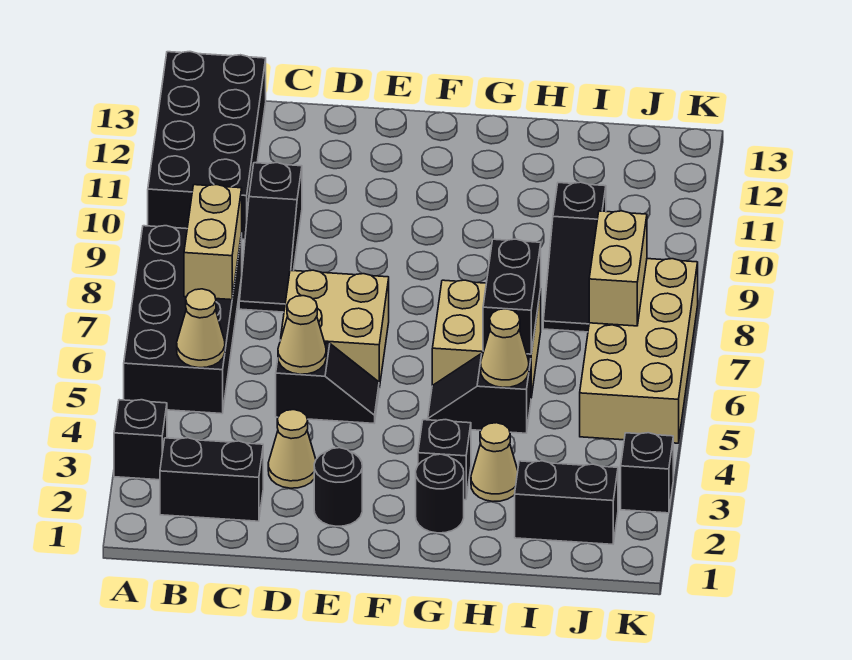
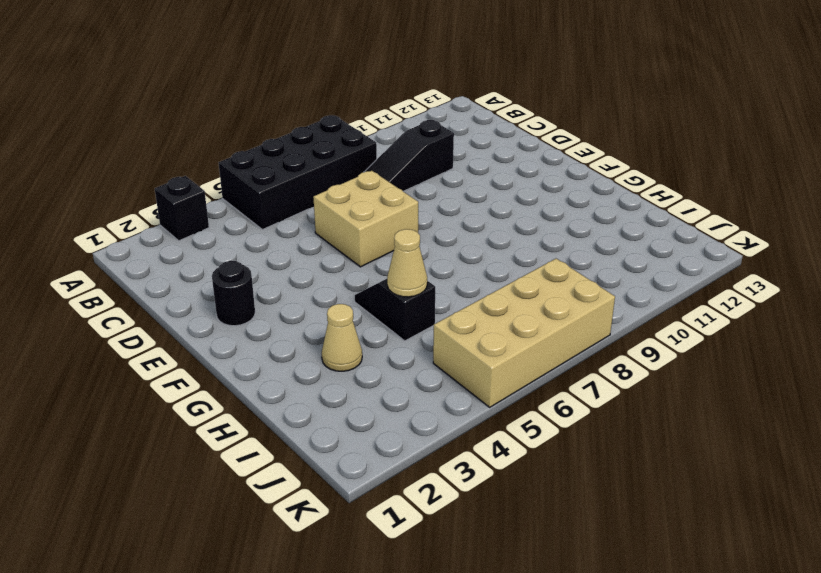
none -> black 2x4 brick [148,52,266,239]
none -> black 1x2 brick [160,438,263,521]
none -> tan 1x1 cone [268,410,316,488]

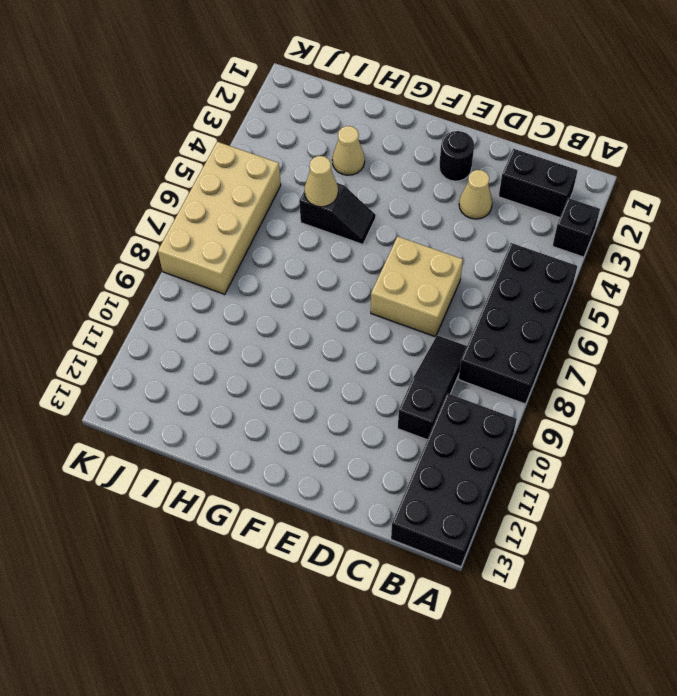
none -> black 1x2 slope [276,343,379,423]
none -> black 1x1 round brick [416,454,464,533]
none -> black 1x1 brick [418,420,471,500]

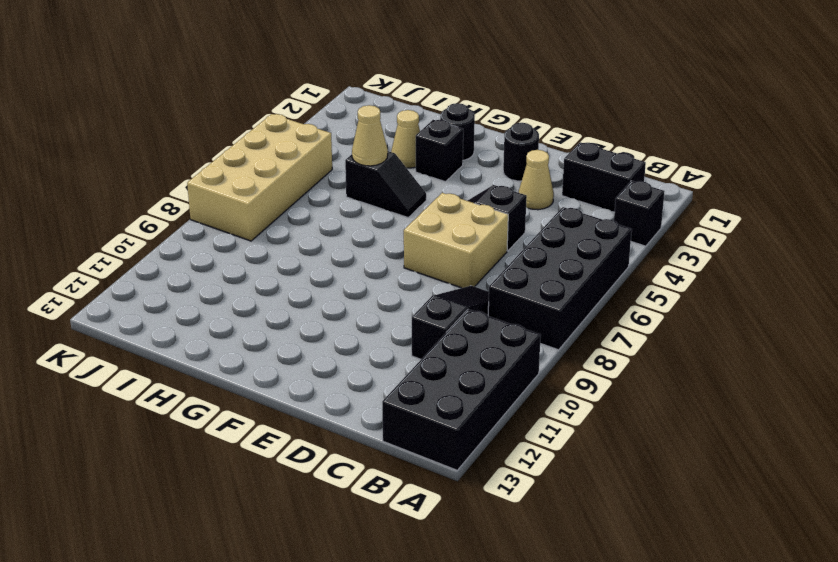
none -> tan 2x2 brick [432,280,541,397]
none -> black 1x2 brick [515,461,618,544]
none -> black 1x3 slope [543,182,606,332]

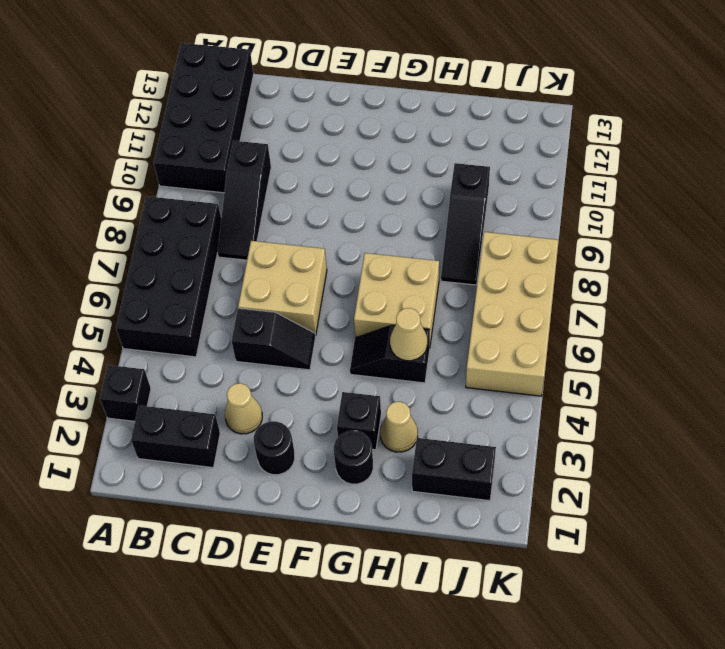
none -> black 1x1 brick [621,433,673,513]
none -> tan 1x1 cone [177,289,225,368]
none -> tan 1x2 brick [184,185,242,300]

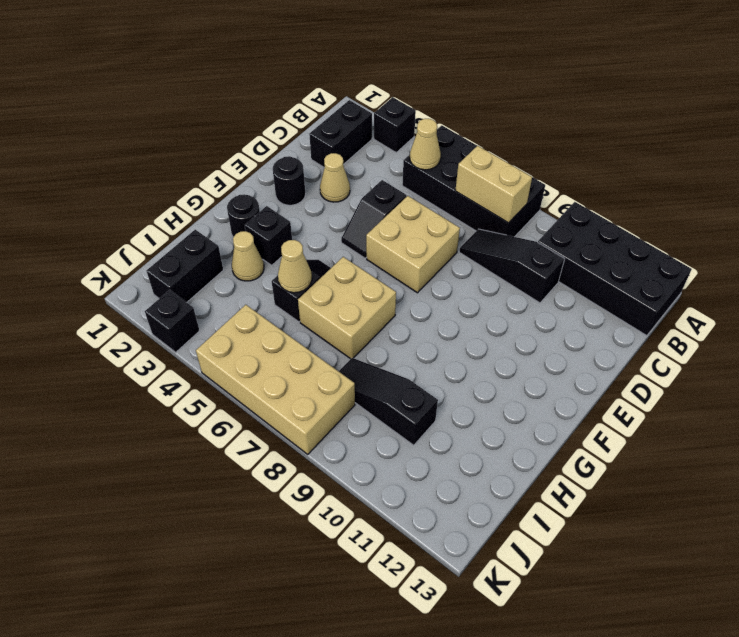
none -> tan 1x1 cone [278,296,326,374]
none -> black 1x2 brick [483,239,541,354]
none -> tan 1x2 brick [589,211,647,326]

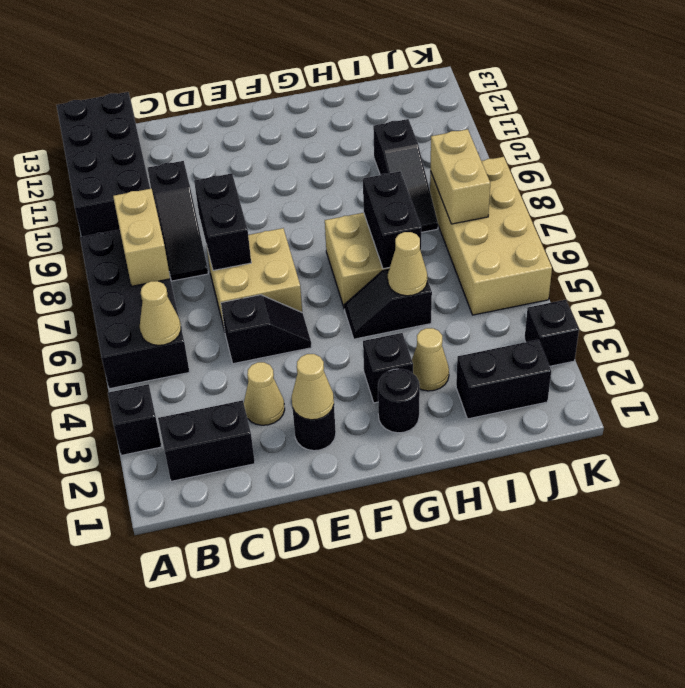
black 1x2 brick [194,173,251,270] -> none
tan 1x1 cone [292,354,334,420] -> tan 1x1 cone moved to [278,296,326,374]

